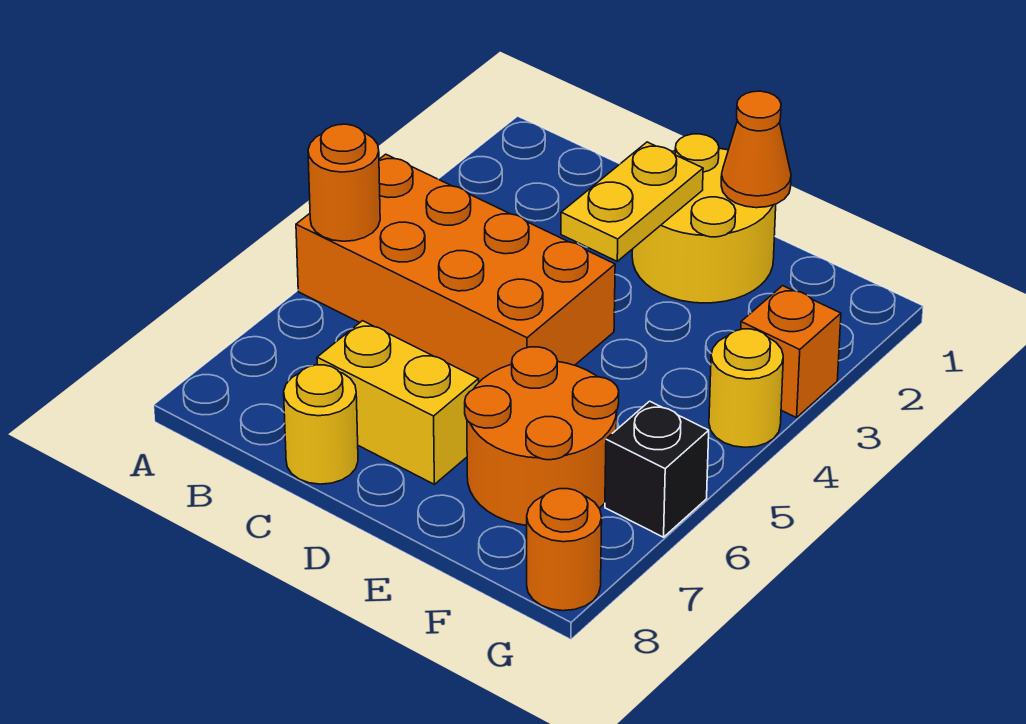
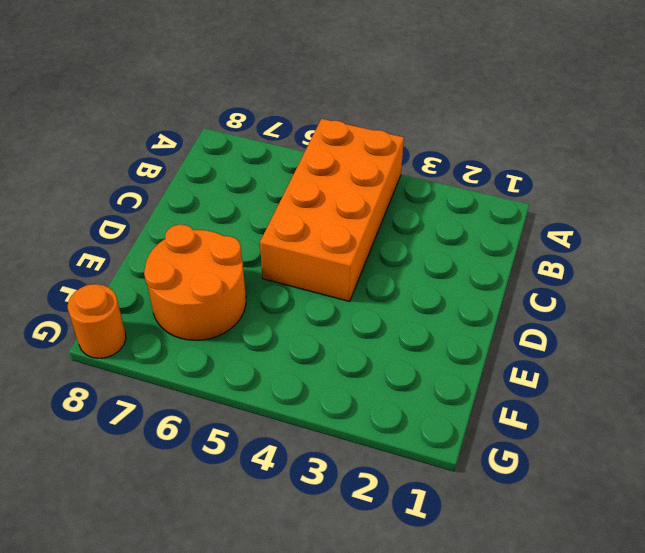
none -> yellow 1x2 brick [317,321,479,484]
none -> yellow 1x1 round brick [284,365,358,484]
none -> yellow 2x2 round brick [632,134,776,303]

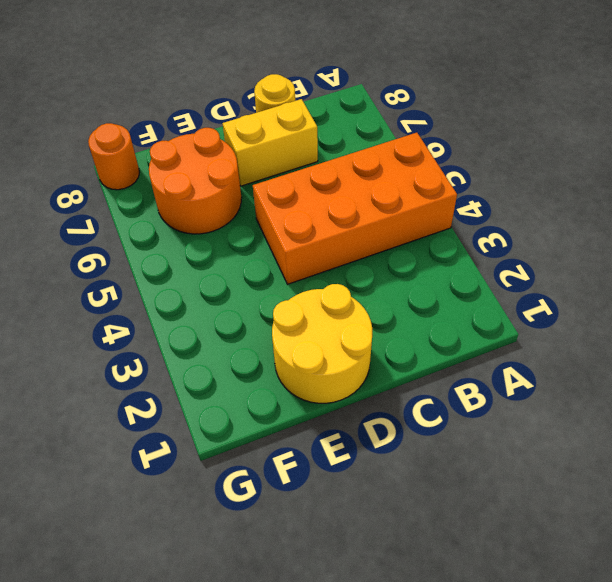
none -> orange 1x1 brick [741,286,841,418]
none -> yellow 1x1 round brick [709,329,783,447]
none -> black 1x1 brick [605,401,709,537]

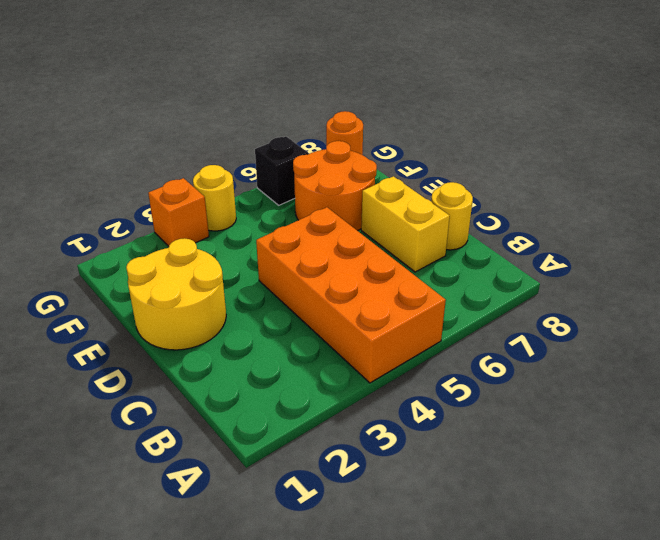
none -> orange 1x1 round brick [308,124,380,241]
none -> yellow 1x2 plate [561,142,703,261]
none -> orange 1x1 cone [721,91,791,208]

